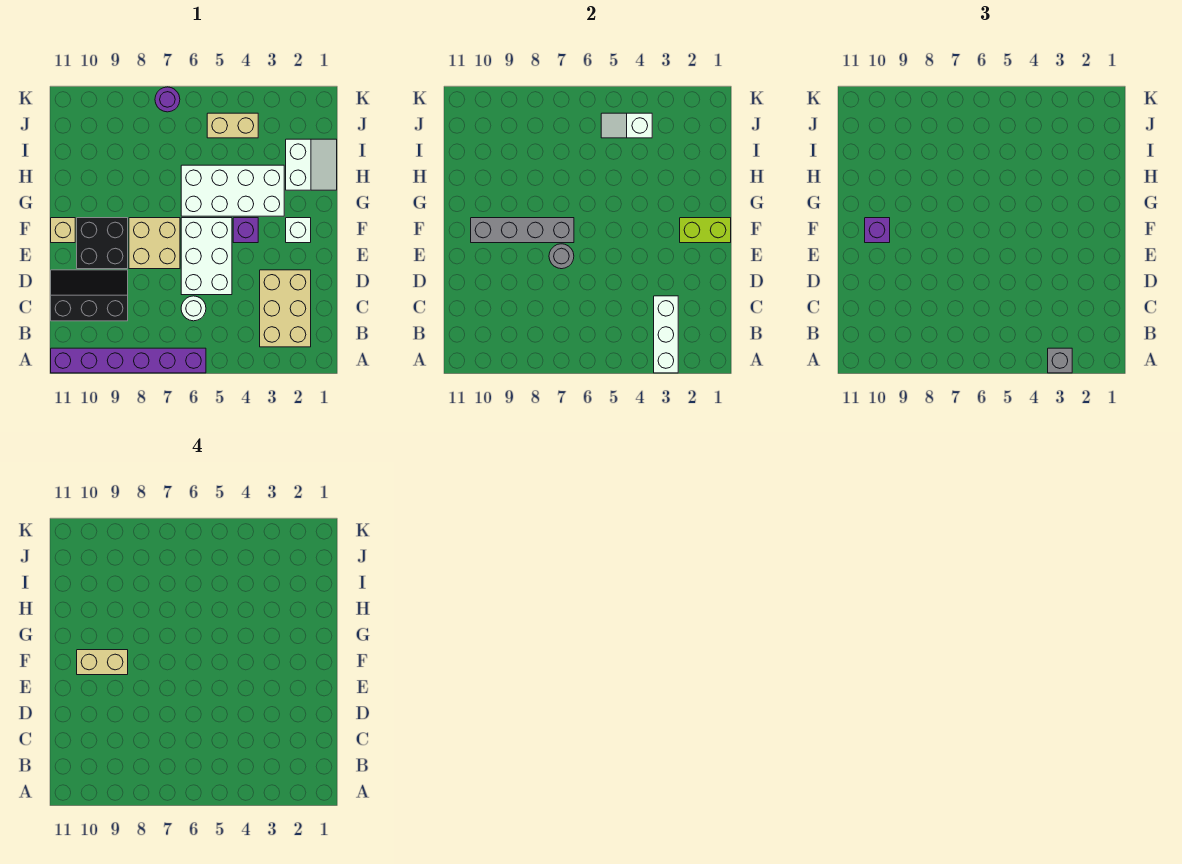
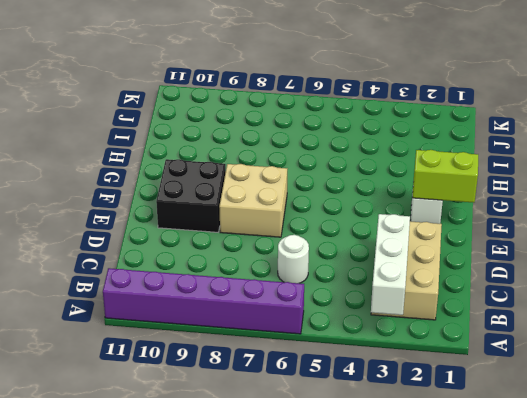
none -> black 2x3 slope [51,270,128,321]
none -> white 2x3 brick [181,218,232,295]
none -> purple 1x1 brick [233,218,258,243]

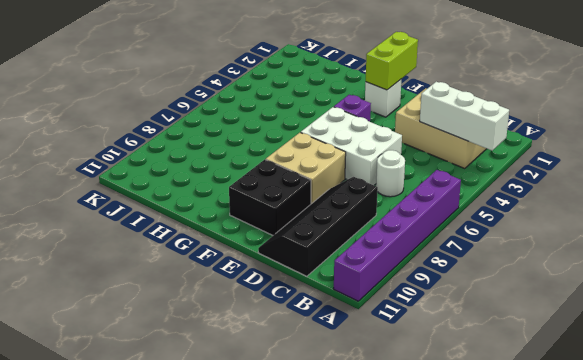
black 2x4 slope [258,177,378,276] -> black 2x3 slope [51,270,128,321]
none -> tan 1x1 brick [51,218,75,243]
none -> white 2x4 brick [181,165,284,216]
none -> white 2x2 slope [286,139,337,190]

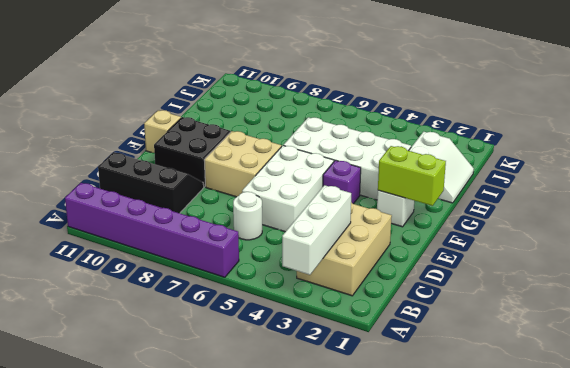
none -> tan 1x2 brick [207,113,258,138]
none -> purple 1x1 round brick [155,87,180,112]
none -> grey 1x1 round brick [549,244,574,269]

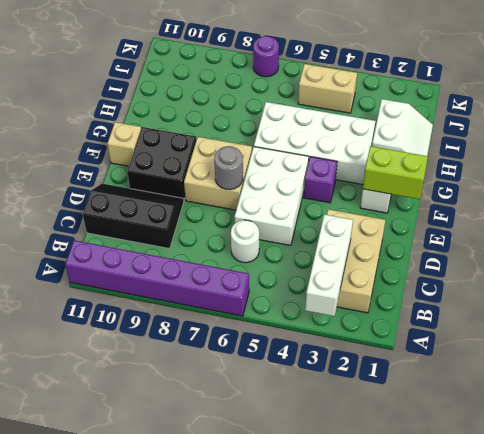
none -> grey 1x4 brick [471,218,574,243]
none -> white 1x2 slope [601,113,652,138]
none -> grey 1x1 brick [1048,348,1072,373]

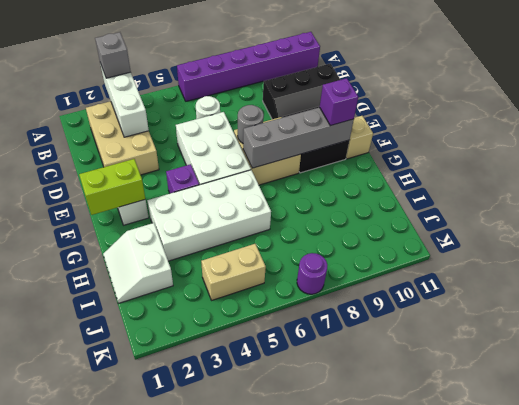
none -> white 1x2 slope [601,113,652,138]
none -> tan 1x2 brick [77,650,128,675]

